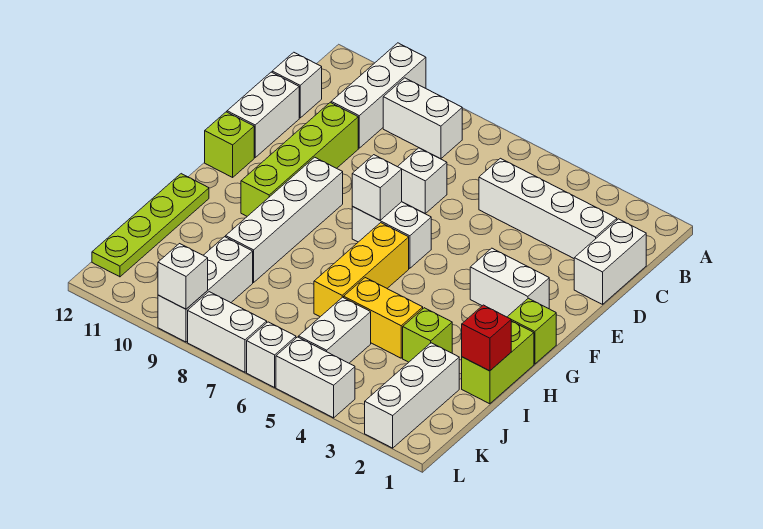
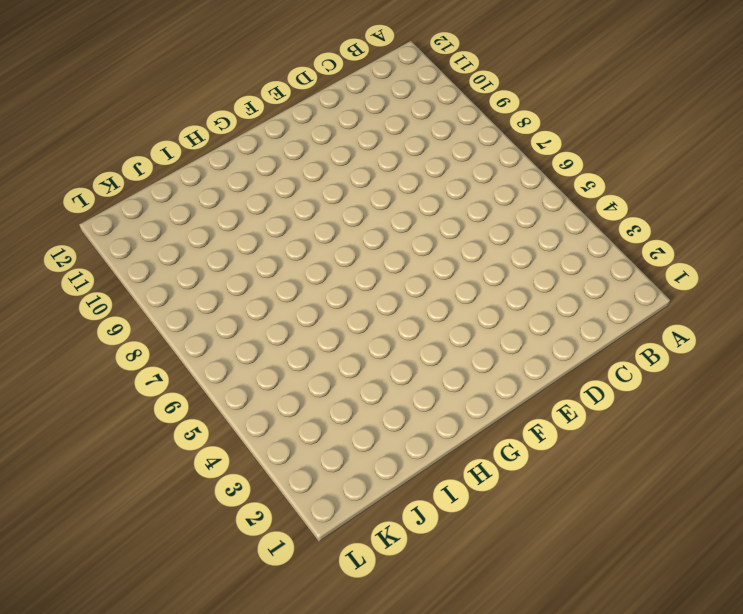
none -> white 1x3 brick [331,43,426,148]
none -> white 1x2 brick [383,78,462,159]
none -> white 1x2 brick [574,219,646,304]

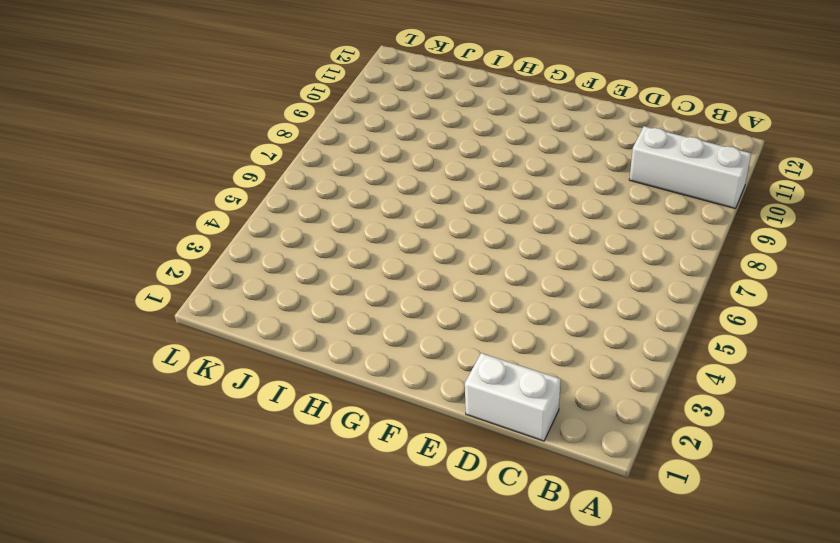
none -> white 1x2 brick [383,78,462,159]
none -> white 1x4 brick [479,158,617,258]
none -> white 1x1 brick [272,52,322,118]

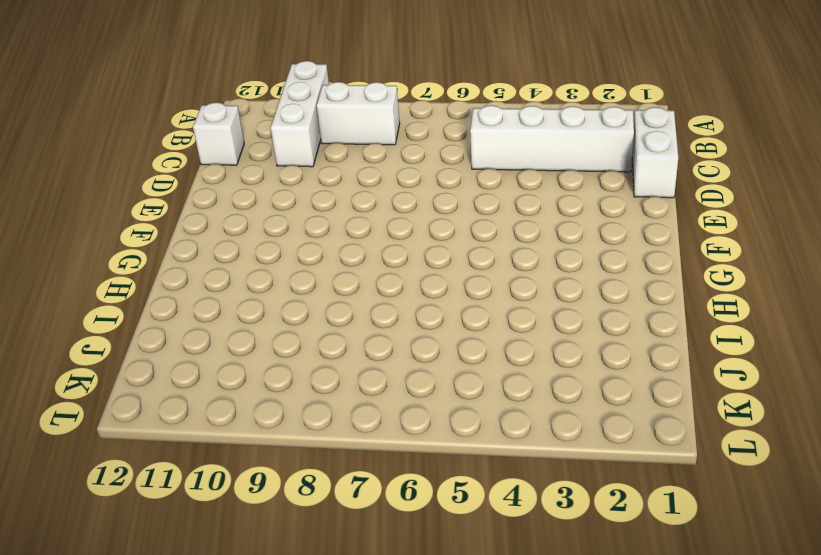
none -> white 1x1 brick [398,148,447,213]
none -> lime 1x4 brick [241,102,358,216]
none -> white 1x2 brick [227,72,299,157]

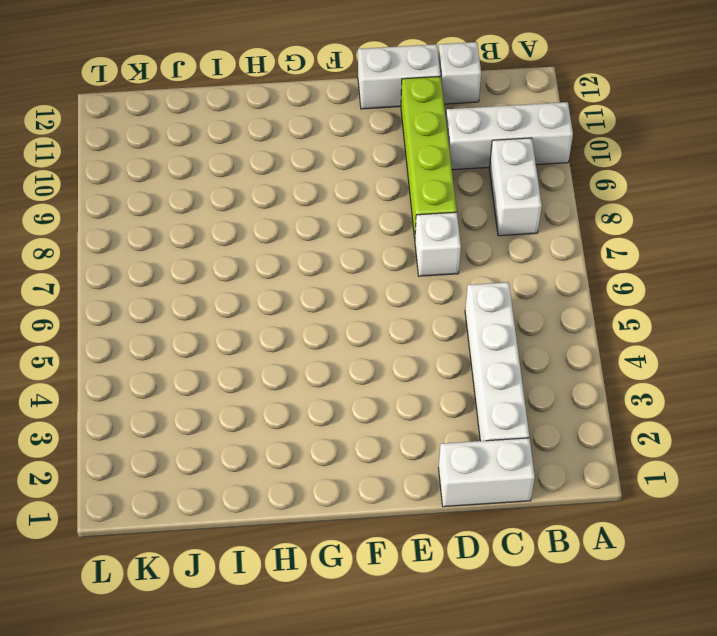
lime 1x4 brick [401,76,457,238] -> lime 1x4 brick turned to [241,102,358,216]
none -> white 1x2 brick [470,248,549,317]
none -> white 1x2 brick [352,202,431,268]
none -> white 1x4 brick [226,157,343,282]

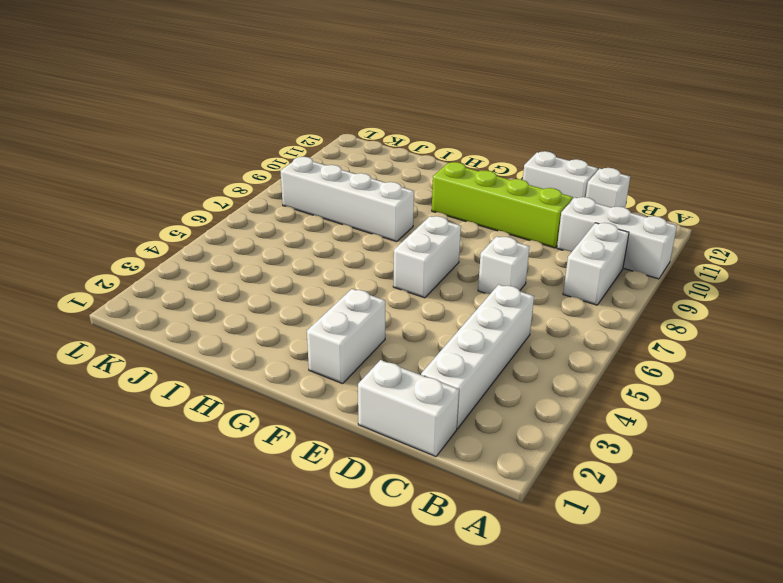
white 1x4 brick [281,157,414,242] -> white 1x4 brick moved to [226,157,343,282]
none -> lime 1x1 brick [205,112,254,177]
none -> lime 1x1 brick [508,298,556,364]
none -> yellow 1x3 brick [314,223,409,317]

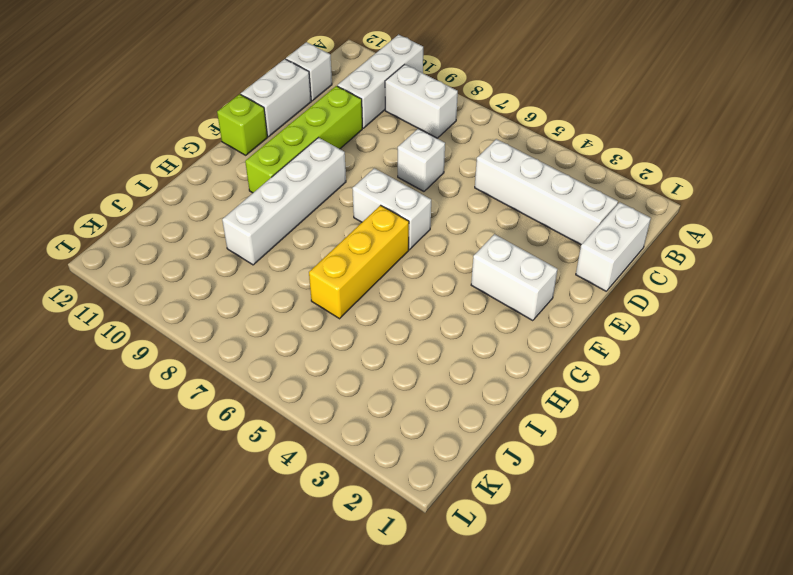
none -> lime 1x1 brick [508,298,556,364]
none -> lime 1x2 brick [462,321,534,404]
none -> lime 1x4 plate [92,174,209,277]

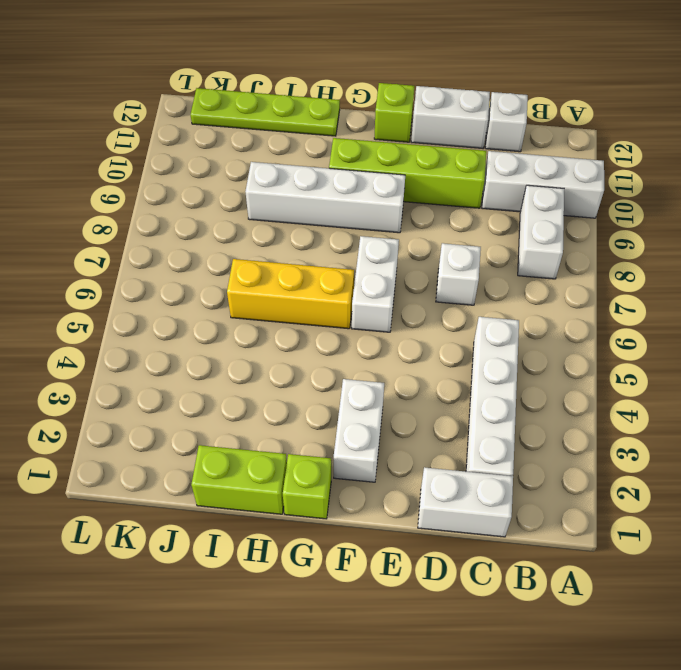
none -> lime 1x1 brick [403,308,452,362]
none -> yellow 1x2 brick [344,278,423,358]
none -> white 1x3 brick [365,343,459,448]

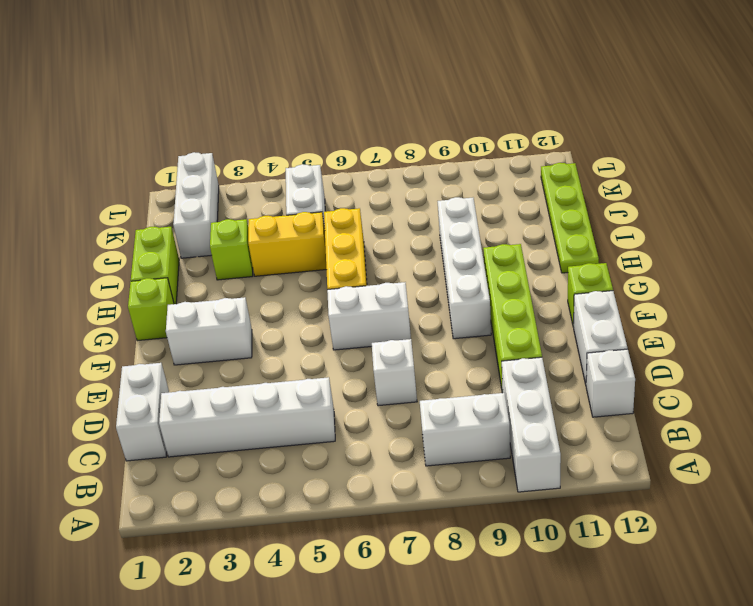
none -> white 1x3 brick [158,237,253,342]
none -> white 1x2 brick [276,337,355,418]
none -> white 1x1 brick [247,322,296,387]

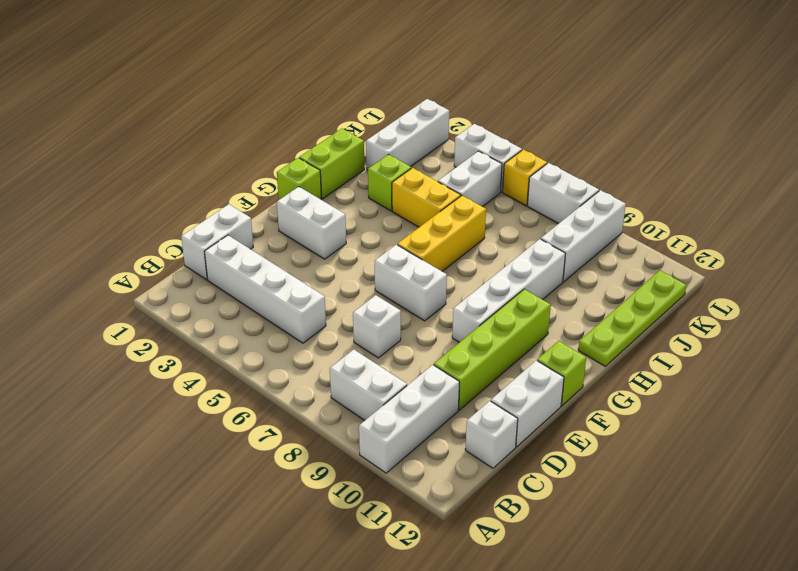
yellow 1x1 brick [503,149,547,206] -> white 1x1 brick [247,322,296,387]
none -> white 1x1 brick [352,155,402,220]
none -> red 1x1 brick [462,305,511,371]
none -> white 1x1 brick [158,244,208,309]

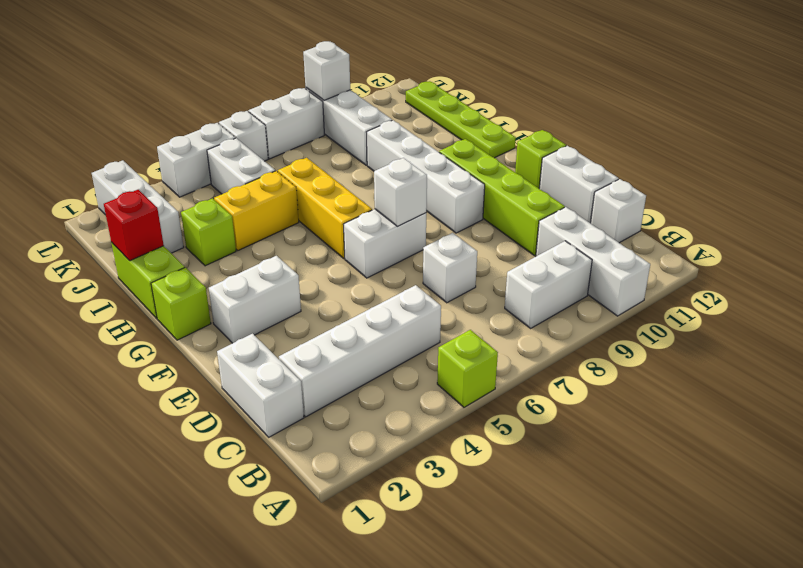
lime 1x1 brick [437,330,498,407] -> none

